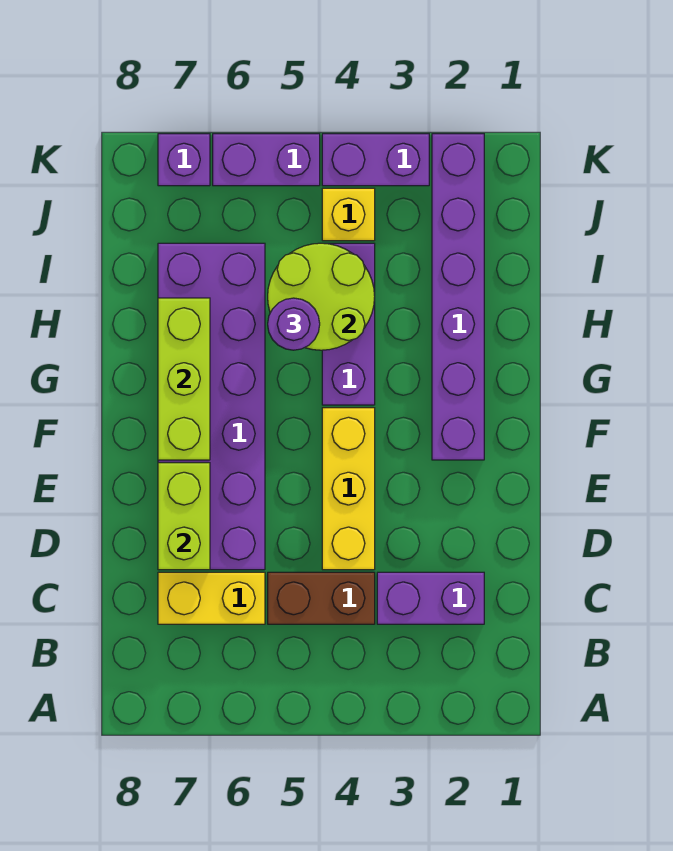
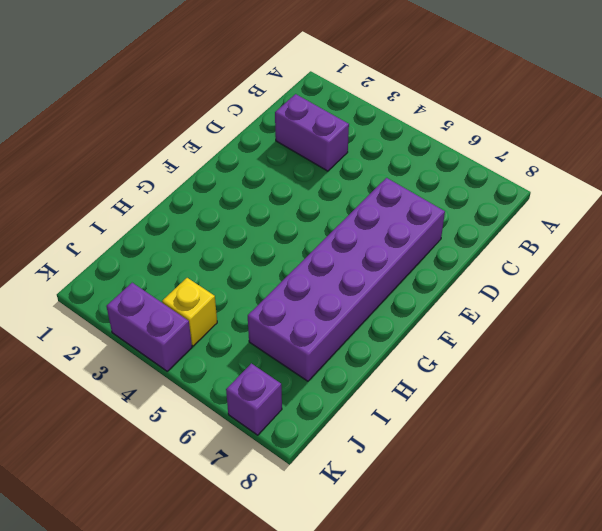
none -> brown 1x2 brick [268,572,375,624]
none -> yellow 1x2 brick [158,572,265,624]
none -> yellow 1x3 brick [322,408,375,570]

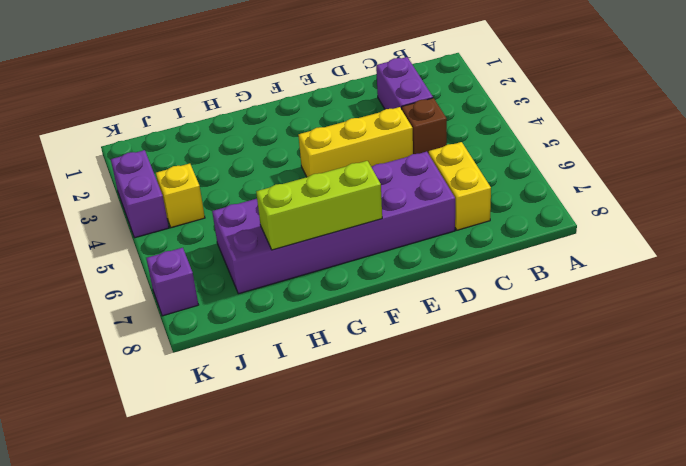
brown 1x1 brick [402,98,447,154] -> brown 1x2 brick [268,572,375,624]
none -> purple 1x6 brick [432,134,484,460]
none -> purple 1x3 brick [322,243,375,405]
none -> purple 1x2 brick [213,134,320,186]

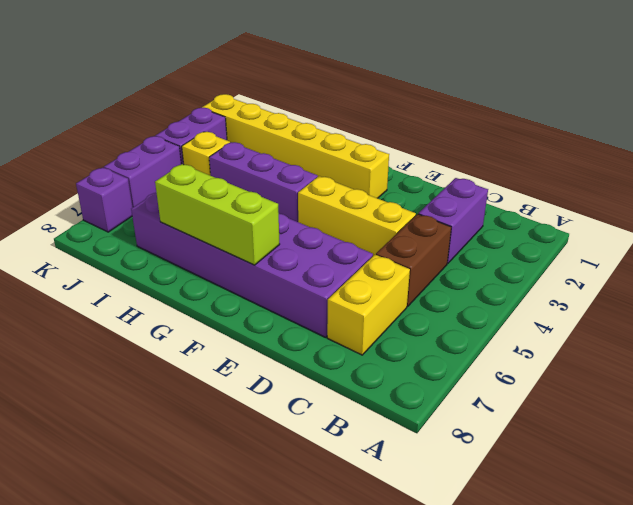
yellow 1x6 brick [202,94,389,198] -> purple 1x6 brick [432,134,484,460]
none -> lime 1x2 brick [158,463,210,570]
none -> lime 2x2 round brick [268,243,375,350]
none -> purple 1x1 round brick [268,298,320,350]

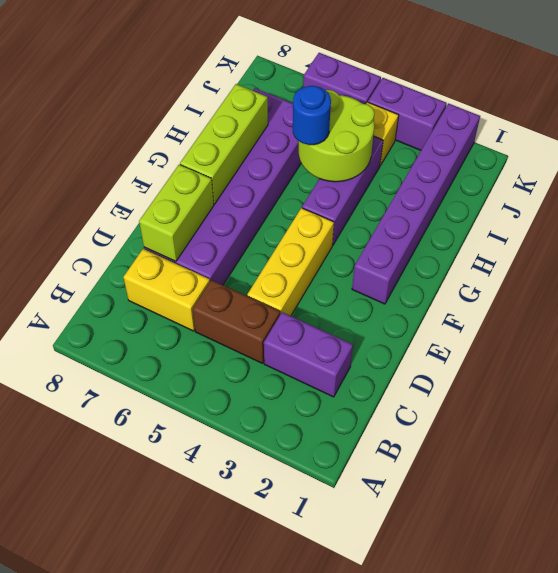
blue 1x1 round brick [293,86,331,145] -> purple 1x1 round brick [268,298,320,350]
none -> purple 1x1 brick [158,134,210,186]

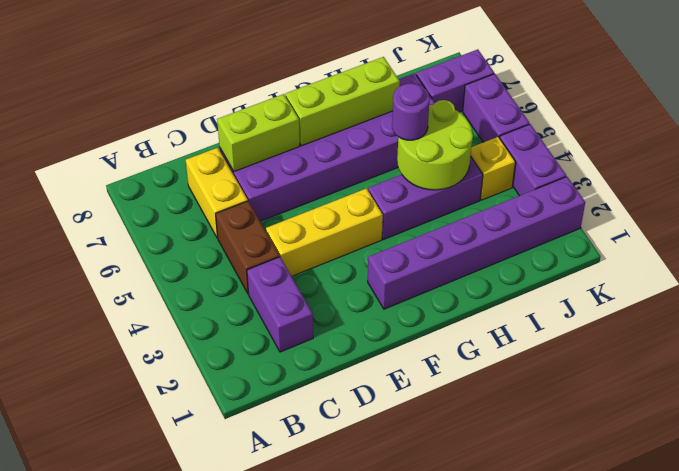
purple 1x2 brick [416,49,494,112] -> purple 1x1 brick [158,134,210,186]

